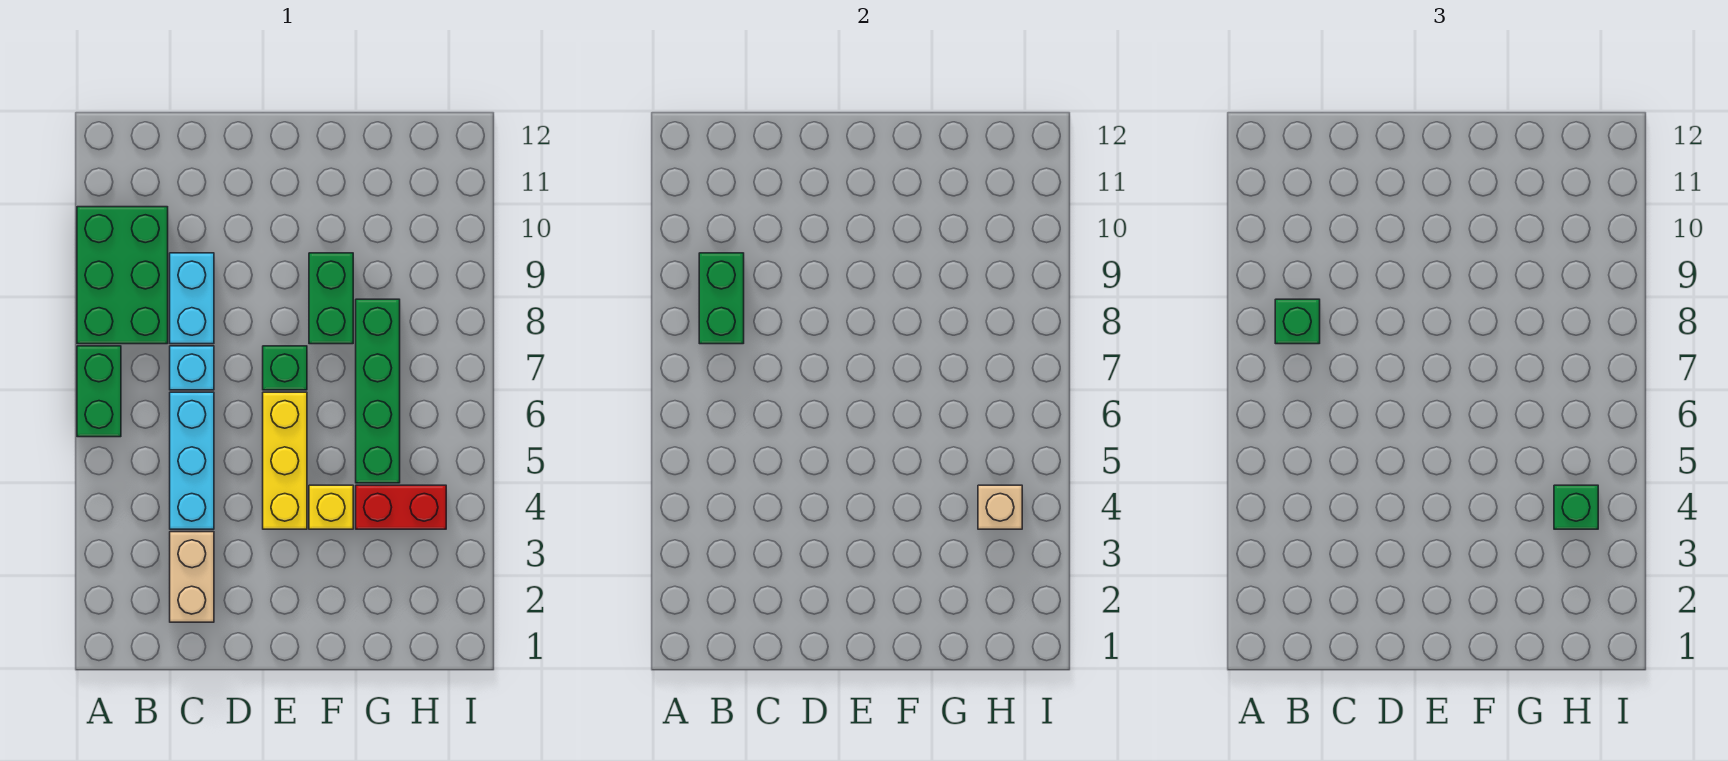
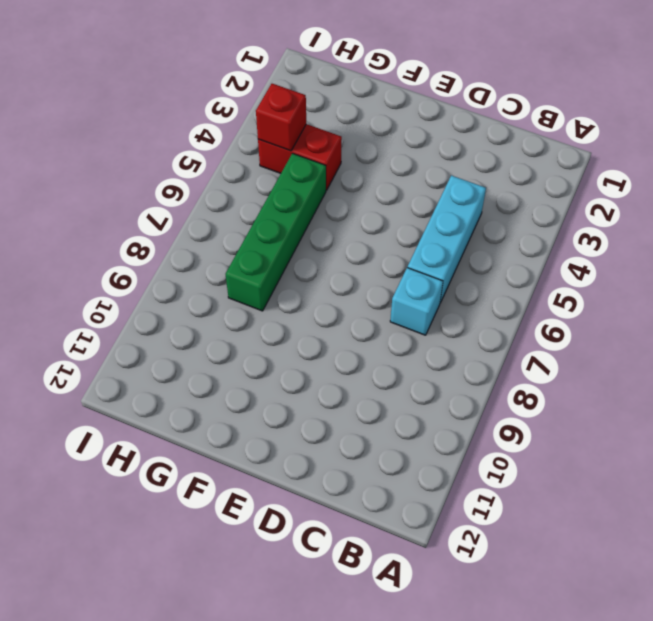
red 1x1 brick [256,84,306,151] -> tan 1x1 brick [978,485,1022,529]
none -> green 1x2 brick [77,346,121,437]
none -> green 2x3 brick [77,207,168,344]
none -> tan 1x2 brick [170,532,214,622]

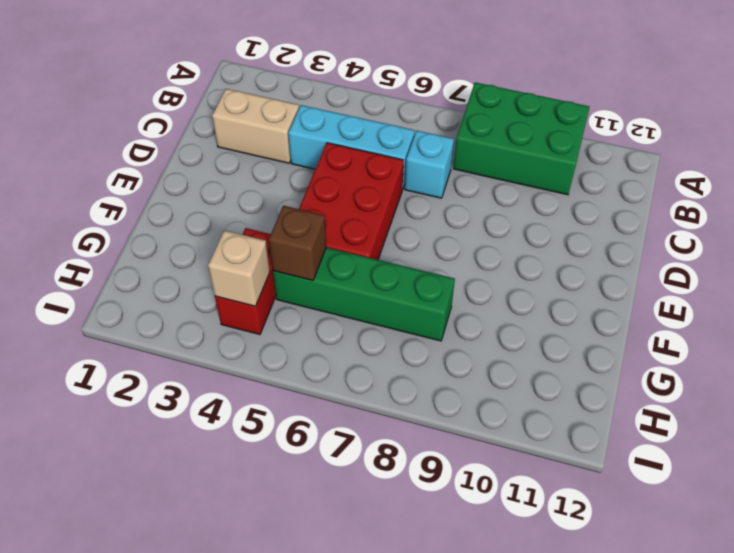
red 2x3 brick [299,143,404,260] -> yellow 1x3 brick [263,392,307,529]
brown 1x1 brick [269,206,326,281] -> none
none -> green 1x2 brick [77,346,121,437]
none -> cyan 1x2 brick [170,253,214,344]
none -> green 1x1 brick [263,346,307,390]

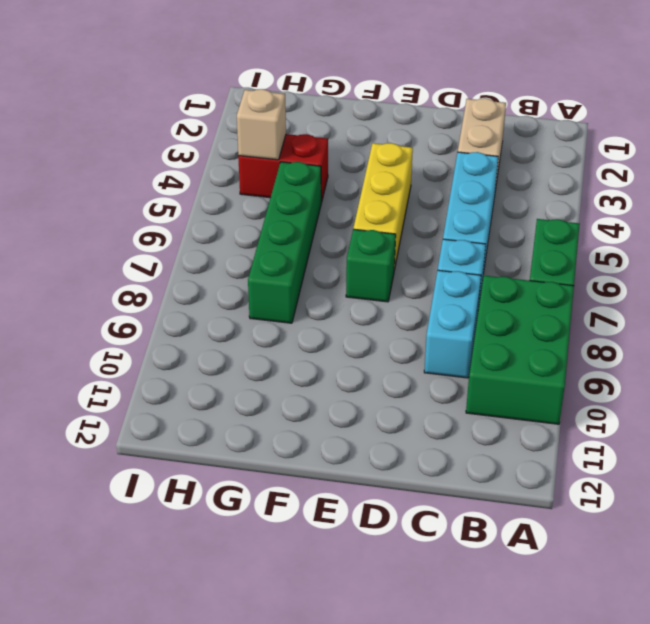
none -> yellow 1x1 brick [309,485,353,529]
none -> green 1x2 brick [309,253,353,344]
none -> green 1x2 brick [699,253,744,344]

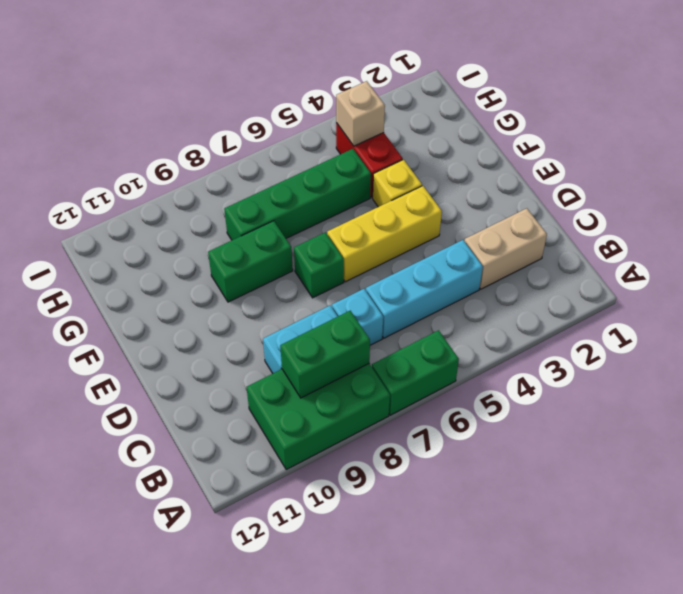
none -> green 1x1 brick [1275,299,1320,344]
none -> green 1x1 brick [1554,485,1598,529]

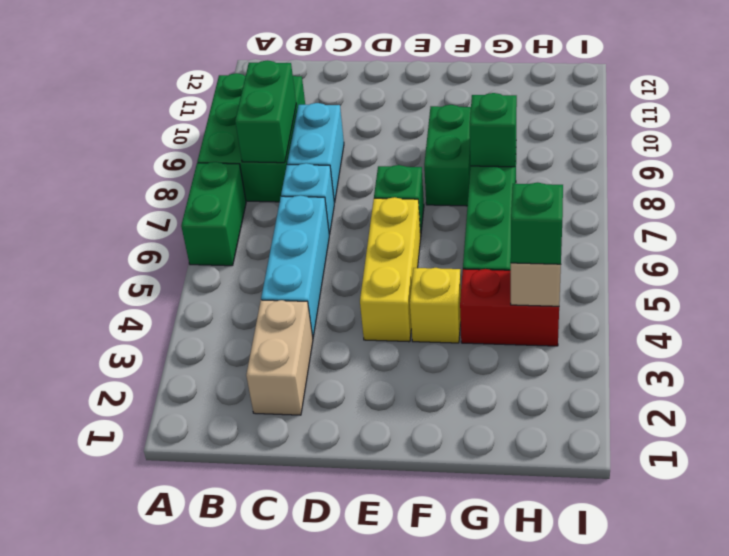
green 1x1 brick [470,93,517,167] -> green 1x1 brick moved to [1275,299,1320,344]

